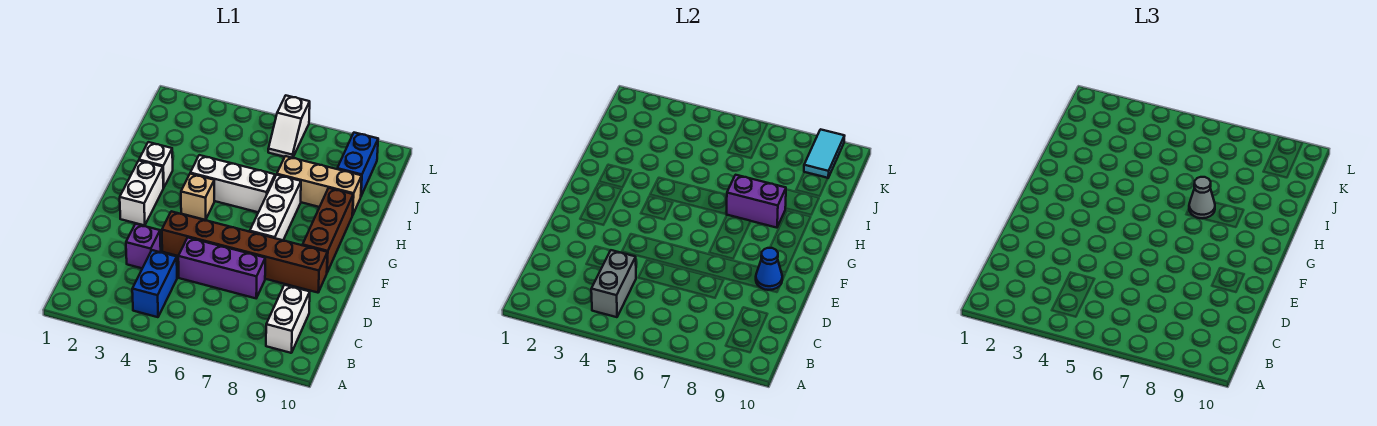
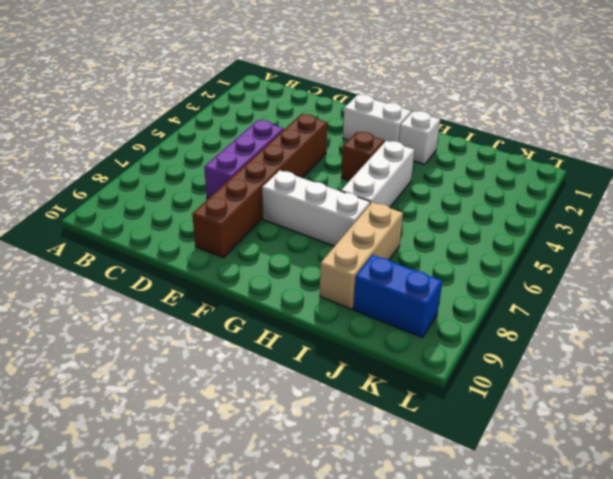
brown 1x1 brick [341,132,385,181] -> tan 1x1 brick [181,174,214,220]
none -> blue 1x2 brick [132,250,177,317]
none -> white 1x2 brick [266,285,310,353]
none -> purple 1x1 brick [126,224,161,268]

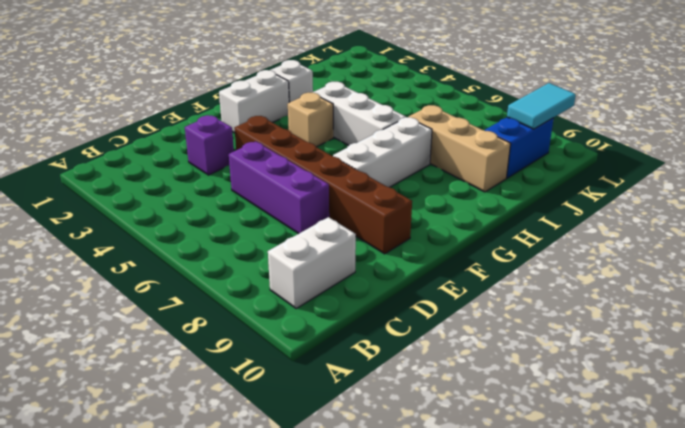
none -> blue 1x2 brick [132,250,177,317]
none -> brown 1x3 brick [303,188,353,272]
none -> white 1x2 slope [268,96,310,158]

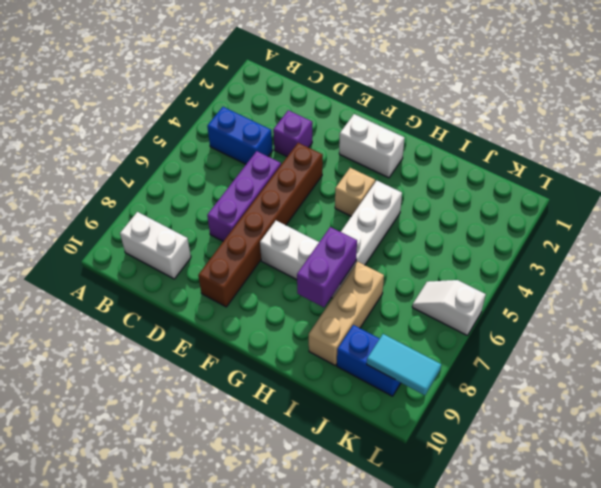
none -> brown 1x3 brick [303,188,353,272]
none -> white 1x1 brick [139,142,173,188]
none -> grey 1x2 brick [591,250,636,317]

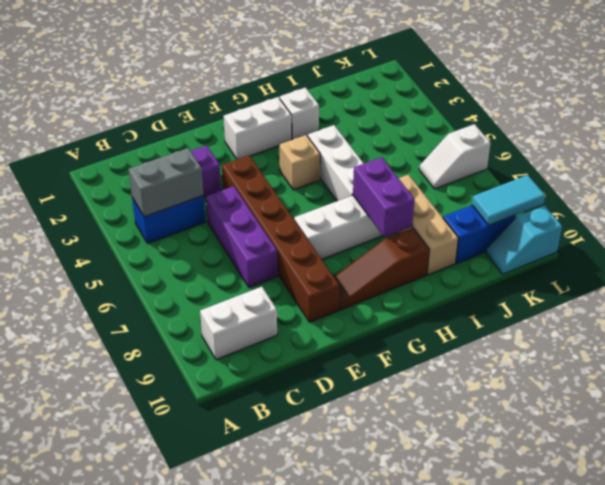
brown 1x3 slope [334,228,429,310] -> brown 1x3 brick [303,188,353,272]
cyan 1x2 slope [486,205,562,274] -> none
none -> blue 1x1 cone [756,248,782,290]
none -> grey 1x1 cone [1189,177,1215,218]

